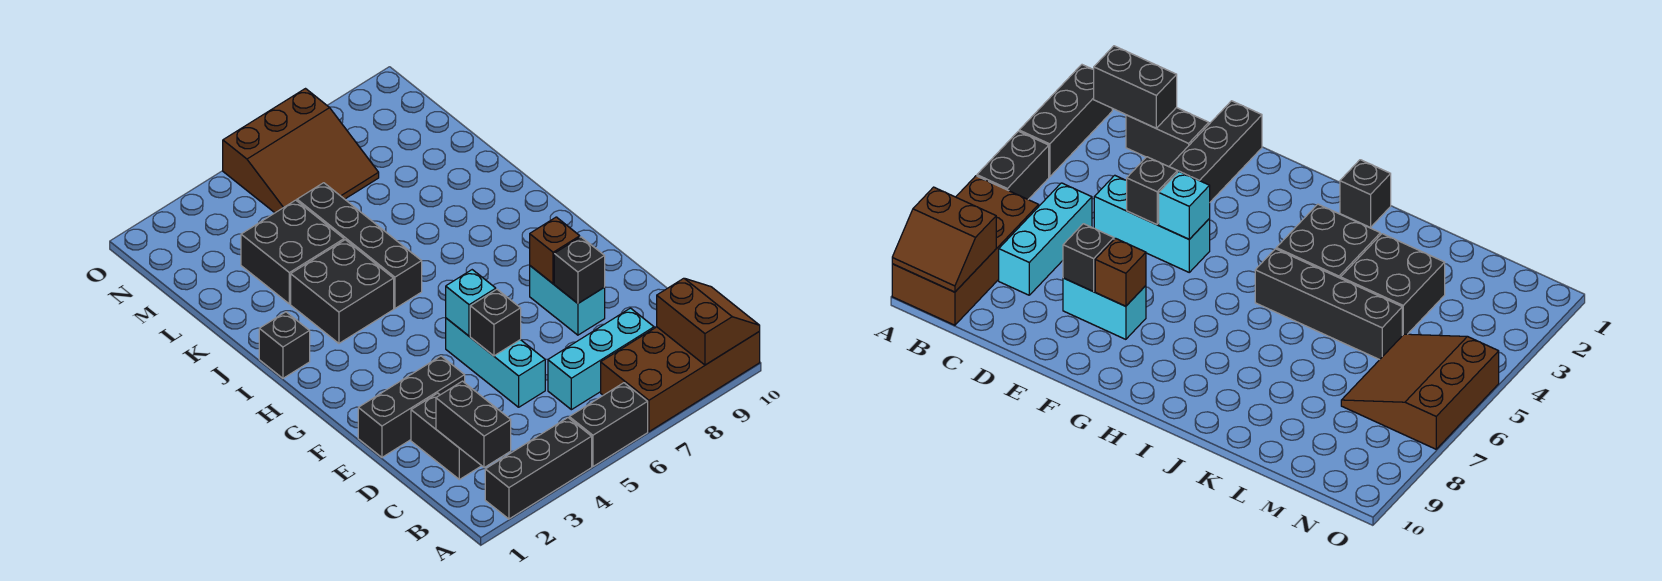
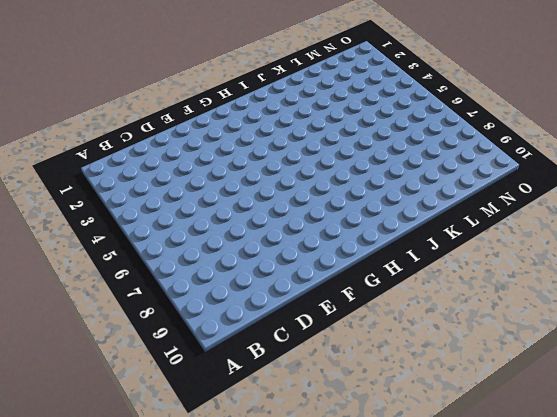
none -> black 1x3 brick [485,418,592,519]
none -> black 1x2 brick [569,383,648,467]
none -> brown 2x4 brick [601,327,760,432]

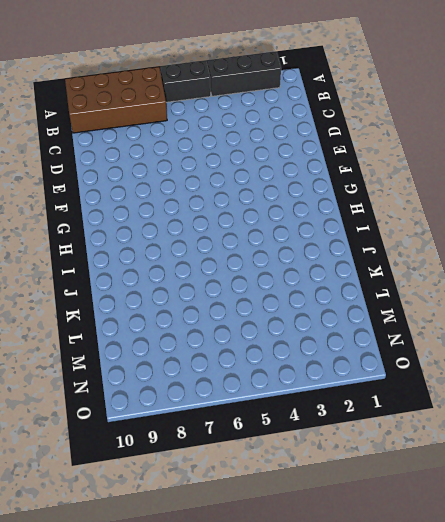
none -> black 1x2 brick [411,393,481,479]
none -> cyan 1x3 brick [548,308,654,410]
none -> cyan 1x3 brick [446,318,545,407]

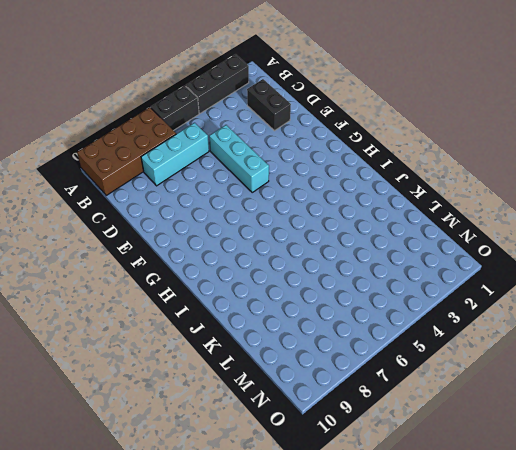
none -> black 1x3 brick [358,356,465,457]
none -> cyan 1x2 brick [530,266,605,335]
none -> black 1x1 brick [259,312,310,378]

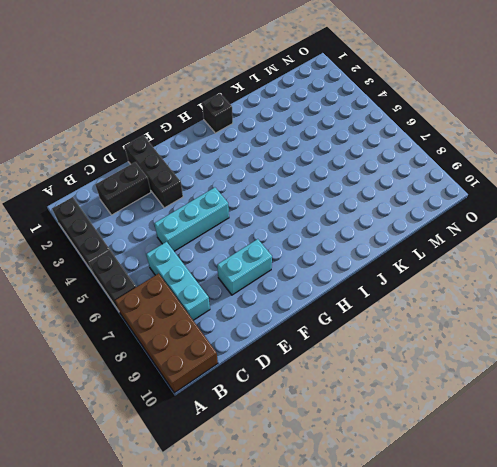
none -> black 2x2 brick [291,240,394,343]
none -> black 1x4 brick [297,183,422,308]
none -> black 2x2 brick [241,200,344,304]

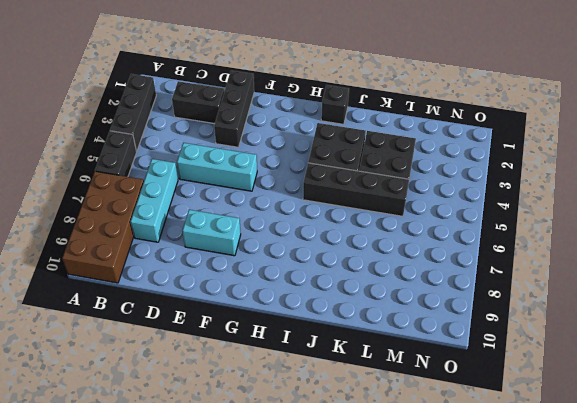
none -> brown 3x3 slope [223,89,379,213]
none -> brown 2x2 slope [657,278,760,365]
none -> black 1x2 brick [436,381,511,468]

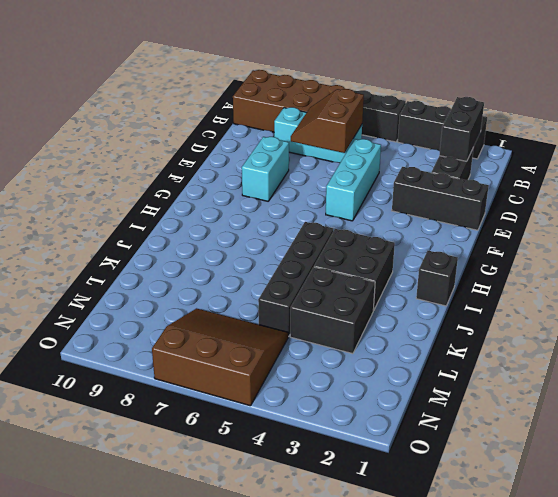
brown 2x2 slope [291,89,364,153] -> brown 2x2 slope moved to [657,278,760,365]
none -> black 1x1 brick [470,289,521,356]
none -> black 1x1 brick [554,237,605,303]
none -> cyan 1x1 brick [446,270,496,336]

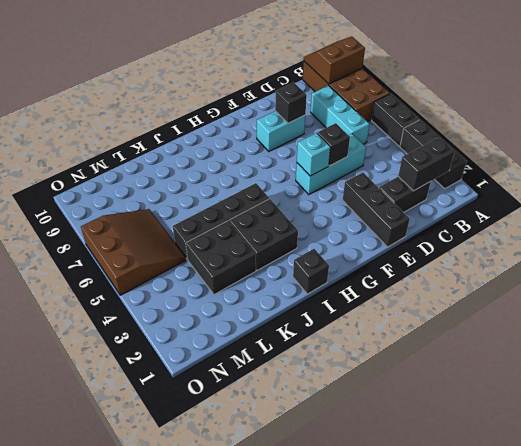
none -> brown 1x1 brick [530,217,580,284]

